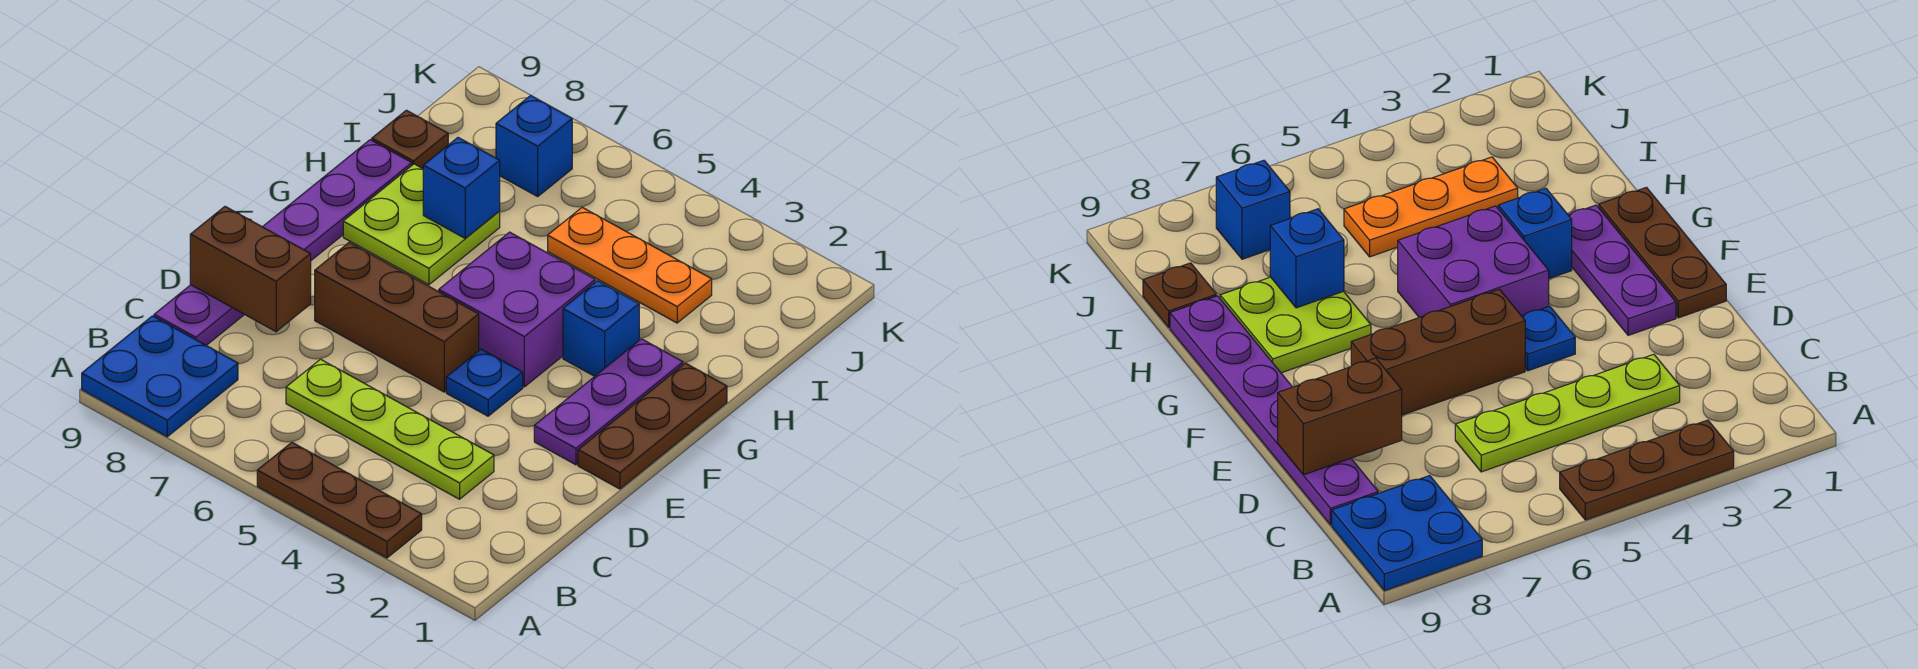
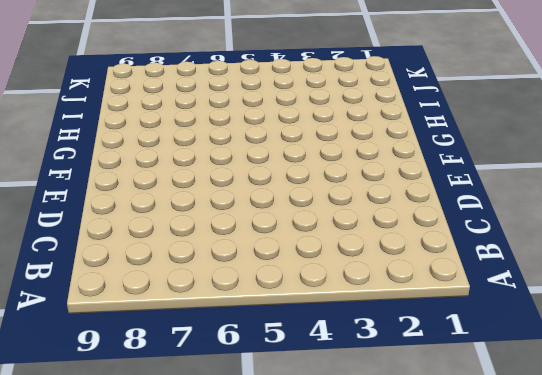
none -> brown 1x3 plate [257,442,422,558]
none -> blue 2x2 plate [82,316,238,437]
none -> lime 1x4 plate [286,359,494,499]

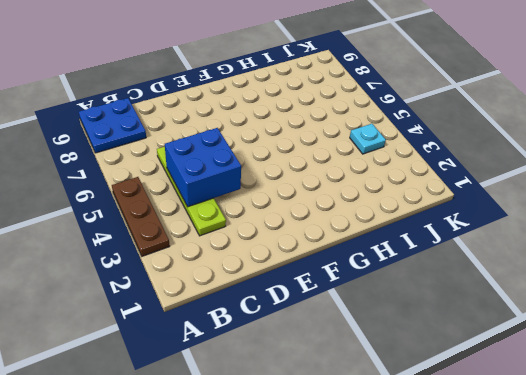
blue 2x2 brick [165,128,241,207] -> none
cyan 1x1 plate [350,124,386,154] -> none
none -> purple 1x6 plate [154,140,412,345]
none -> brown 1x3 plate [578,363,727,489]
none -> purple 1x3 plate [534,339,683,465]

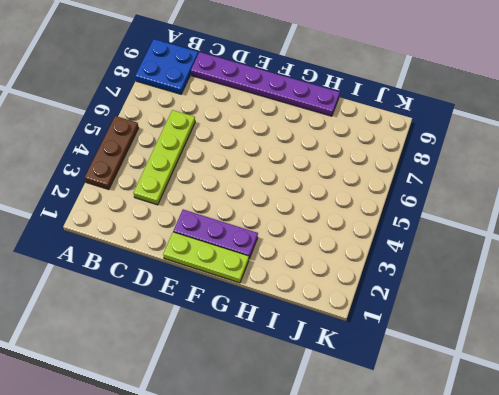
lime 1x3 plate [163,232,249,283] -> brown 1x3 plate [578,363,727,489]
none -> blue 1x1 plate [446,349,523,416]
none -> brown 1x3 brick [315,243,479,392]
none -> purple 2x2 brick [439,232,595,387]

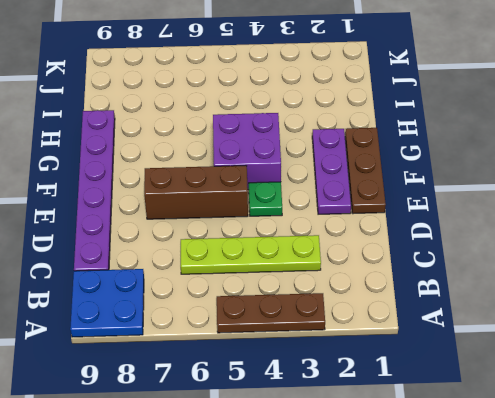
green 1x1 plate [249,182,282,216] -> blue 1x1 plate [446,349,523,416]
none -> blue 1x1 brick [563,281,639,376]
none -> lime 2x2 plate [343,164,500,285]
none -> orange 1x3 plate [548,207,712,323]

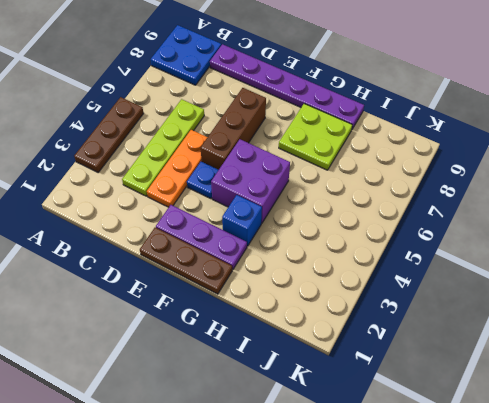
orange 1x3 plate [147,130,207,207] -> orange 1x3 plate moved to [548,207,712,323]
none -> brown 1x1 plate [372,110,448,169]
none -> blue 1x1 brick [496,95,572,196]
none -> brown 1x2 brick [190,207,311,332]

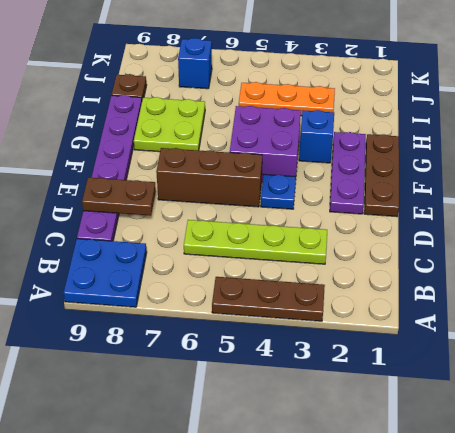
brown 1x2 plate [82,178,156,216] -> brown 1x2 brick [190,207,311,332]
none -> blue 1x1 brick [423,138,500,238]

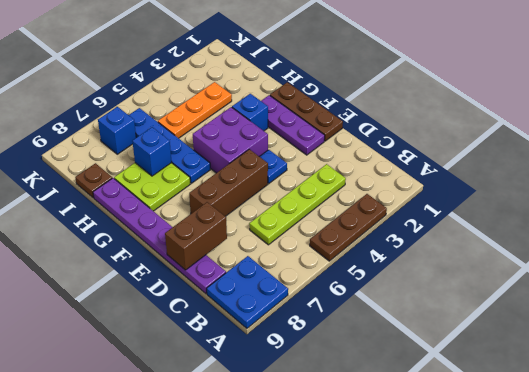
blue 1x4 plate [129,108,210,183] -> none

